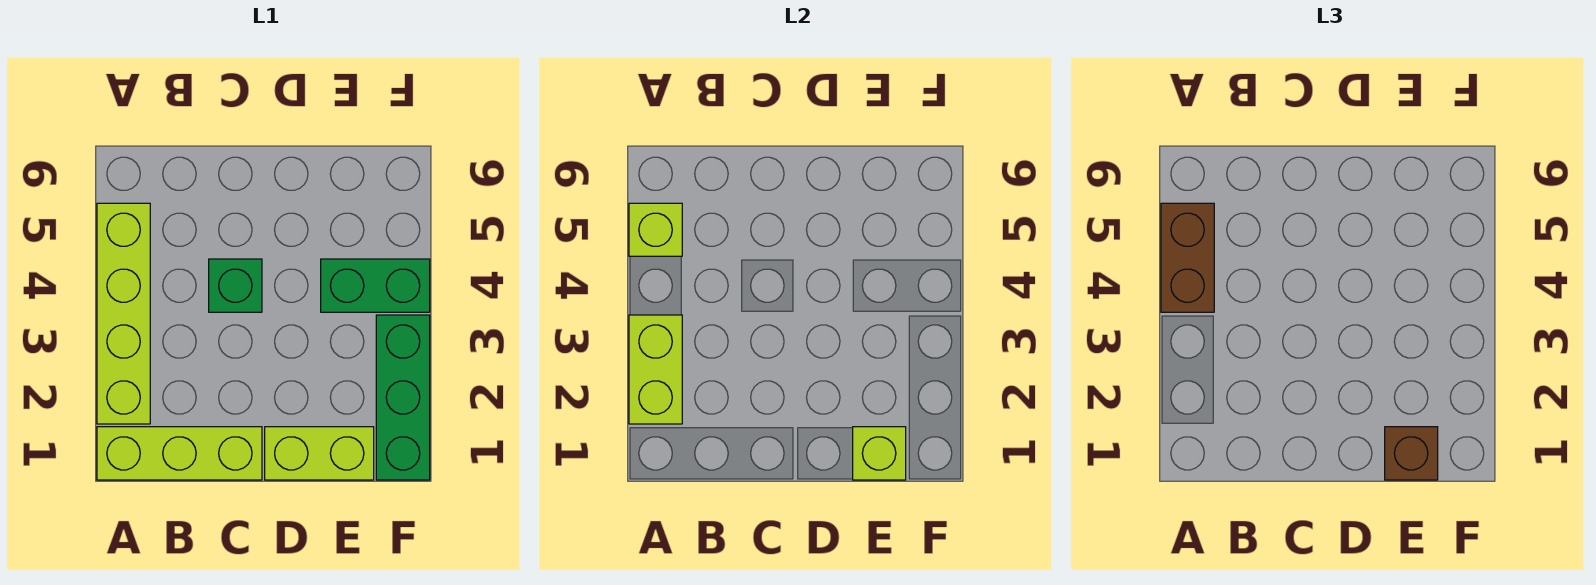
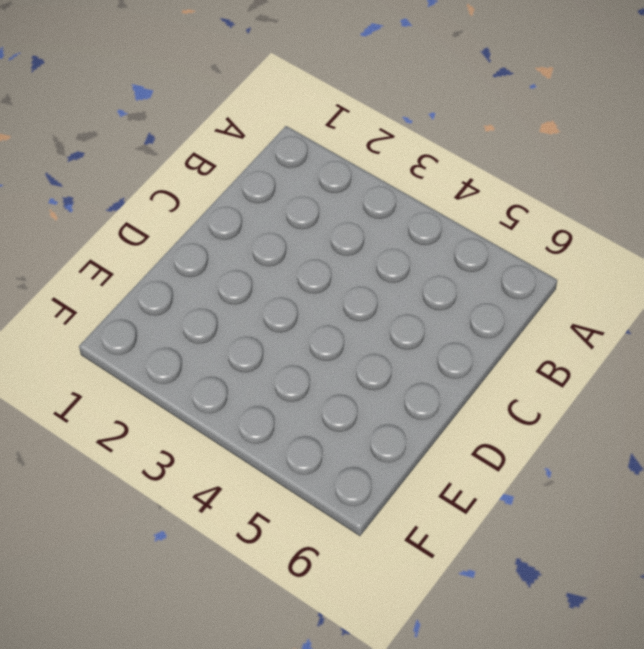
none -> lime 1x3 brick [97,427,262,480]
none -> lime 1x4 brick [97,203,150,424]

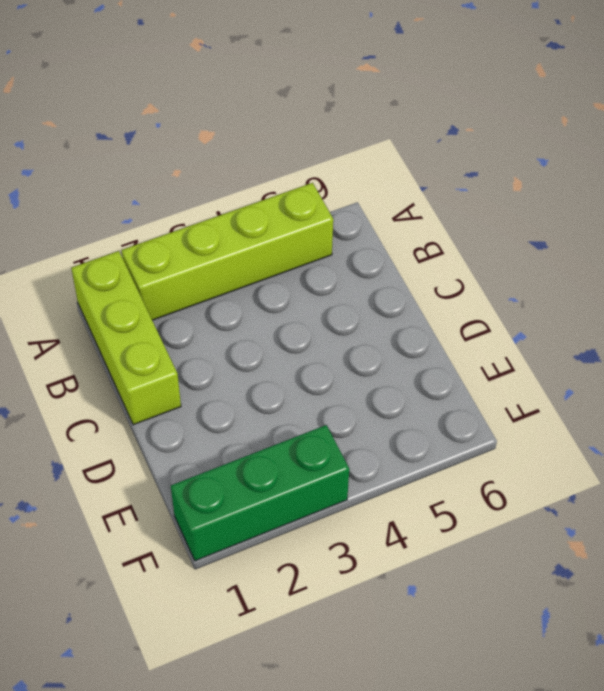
none -> green 1x1 brick [209,259,262,312]
none -> lime 1x2 brick [265,427,374,480]

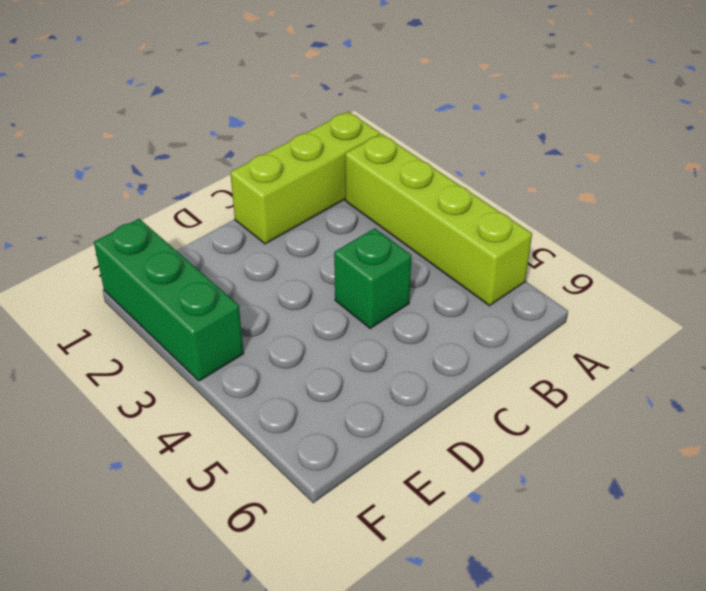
none -> lime 1x2 brick [265,427,374,480]
none -> green 1x2 brick [321,259,430,312]

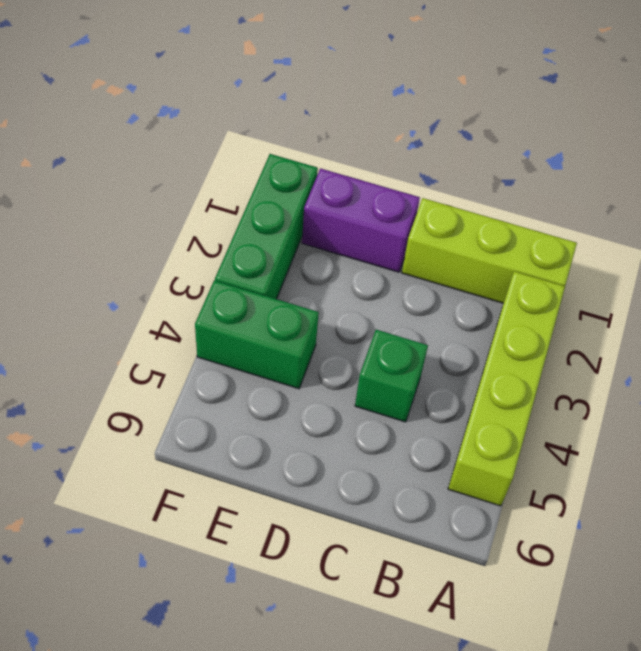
purple 1x2 brick [302,168,420,272] -> lime 1x2 brick [265,427,374,480]
none -> lime 1x2 brick [629,315,682,424]
none -> lime 1x1 brick [629,203,682,256]

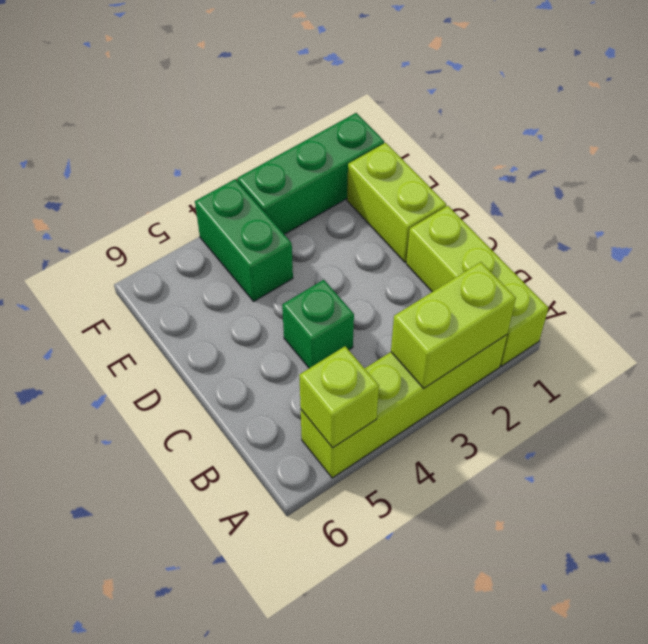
none -> lime 1x1 brick [853,427,906,480]
none -> brown 1x2 brick [1161,203,1214,312]

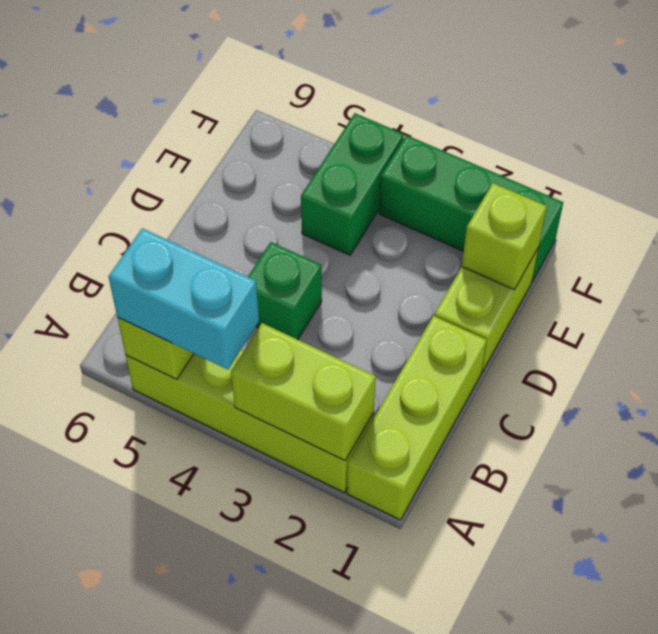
cyan 1x2 brick [109,228,259,369] -> brown 1x2 brick [1161,203,1214,312]
none -> brown 1x1 brick [1385,427,1438,480]

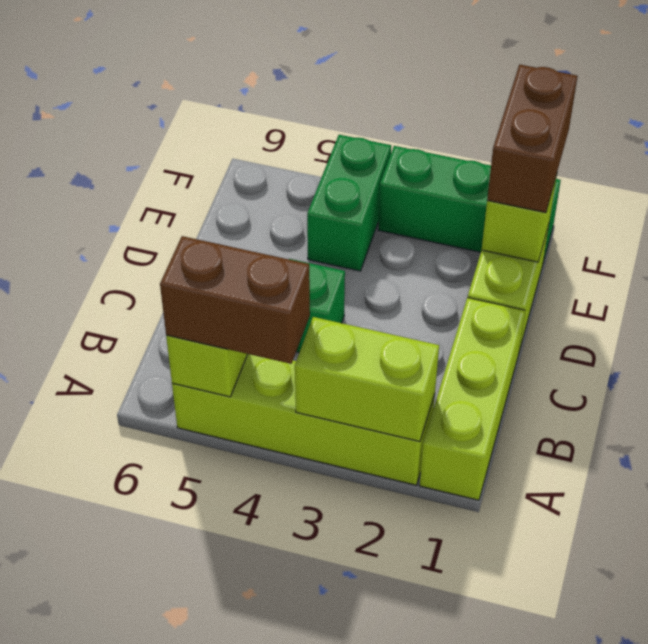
brown 1x2 brick [487,65,578,213] -> brown 1x1 brick [1385,427,1438,480]

